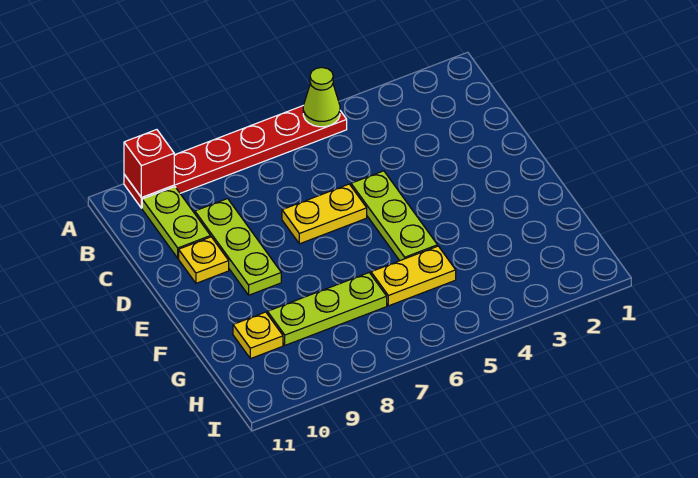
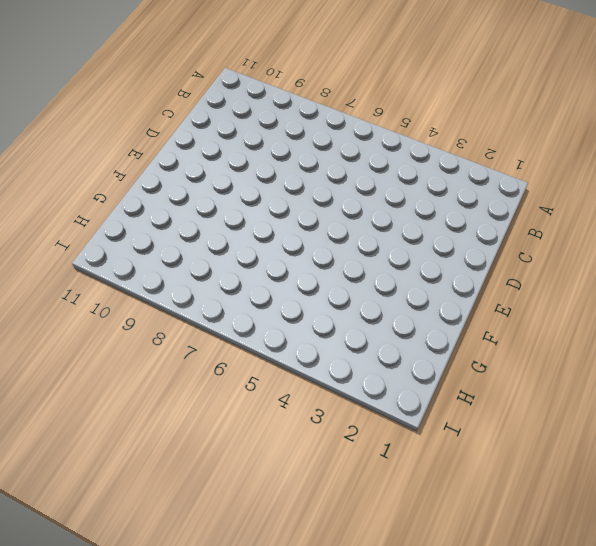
none -> red 1x6 plate [124,106,347,208]
none -> lime 1x2 plate [142,187,211,258]

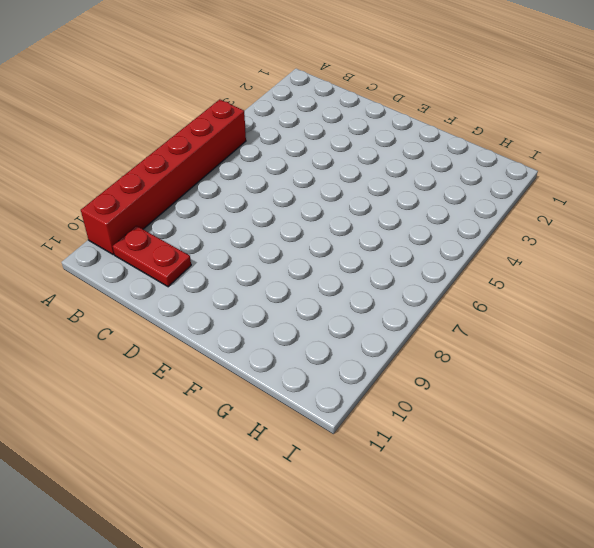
red 1x6 brick [81,99,246,254] -> red 1x6 plate [124,106,347,208]
red 1x2 plate [113,226,191,287] -> lime 1x2 plate [142,187,211,258]
none -> lime 1x3 plate [195,199,281,295]
none -> lime 1x3 plate [351,171,438,261]

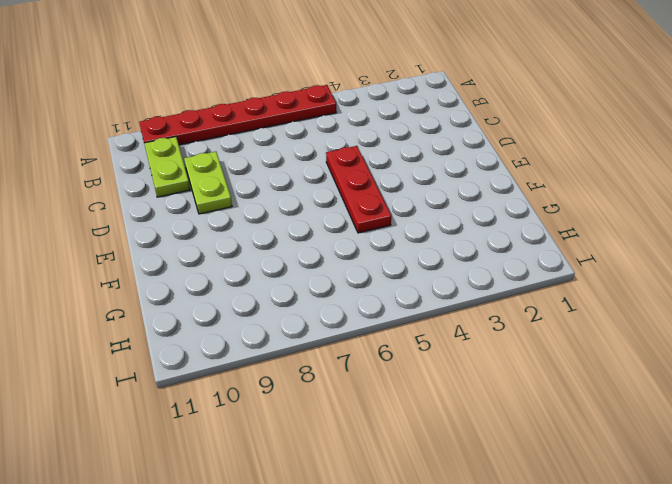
lime 1x2 plate [184,152,232,214] -> lime 1x3 plate [195,199,281,295]
red 1x3 plate [326,146,391,233] -> lime 1x3 plate [351,171,438,261]
none -> yellow 1x2 plate [282,184,367,244]
none -> yellow 1x1 plate [179,237,229,283]

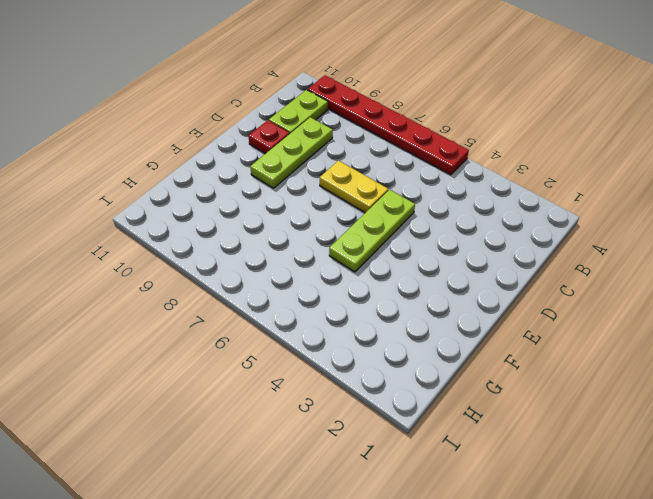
red 1x1 plate [248,120,290,154] -> yellow 1x1 plate [179,237,229,283]
none -> yellow 1x2 plate [371,246,456,306]
none -> lime 1x3 plate [268,273,387,345]

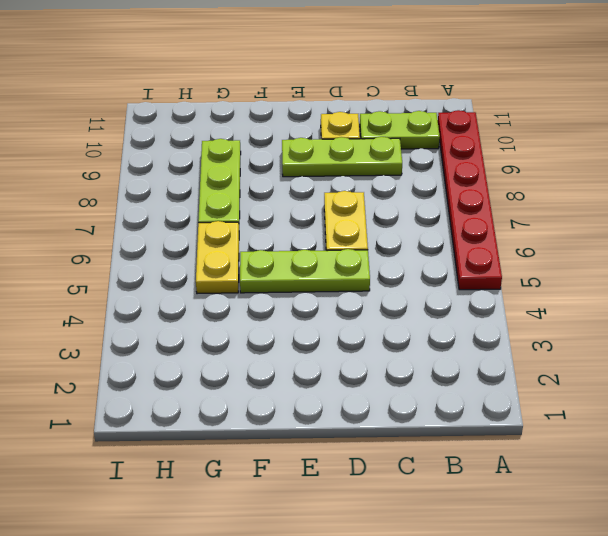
none -> yellow 1x1 plate [233,312,283,359]
none -> lime 1x1 cone [303,68,340,127]

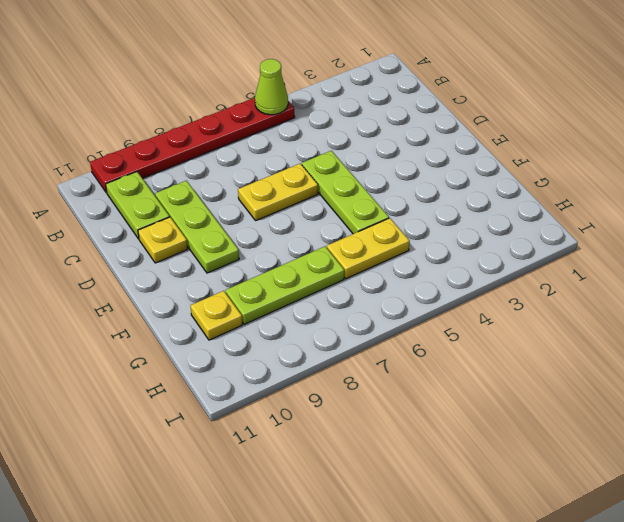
none -> red 1x1 brick [124,130,174,198]

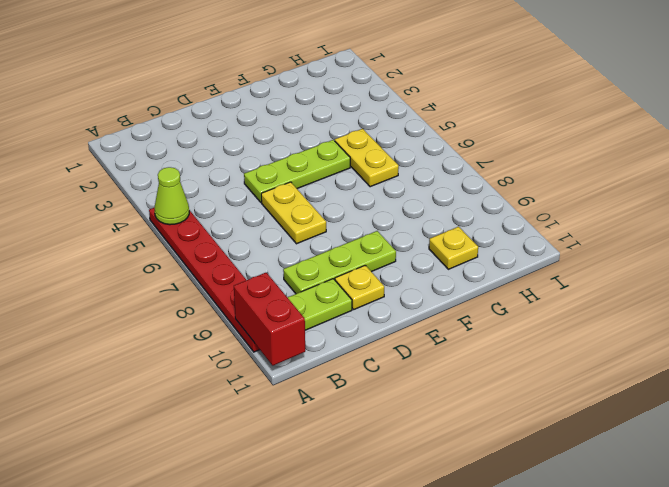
red 1x2 brick [234,272,305,365] -> red 1x1 brick [124,130,174,198]
none -> lime 1x3 plate [268,273,387,345]

